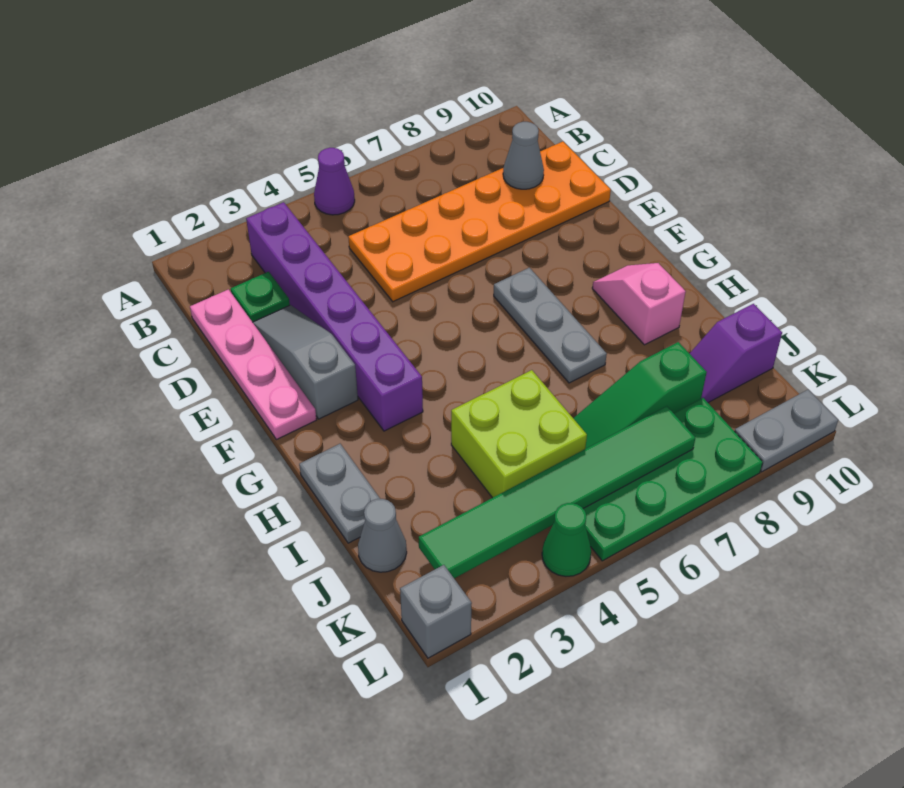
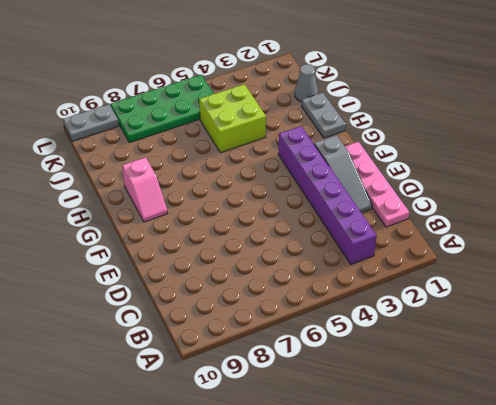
none -> purple 1x1 cone [314,148,355,215]
none -> green 1x1 plate [231,272,290,322]
none -> orange 2x6 plate [348,142,611,302]

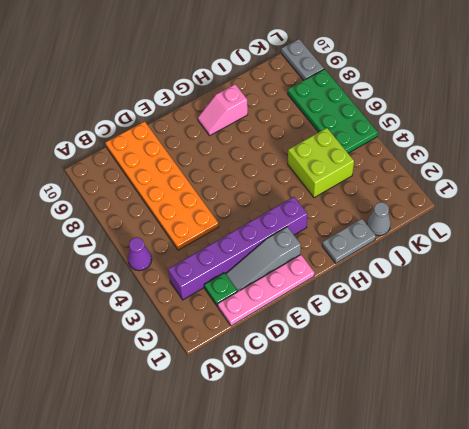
none -> grey 1x3 plate [494,268,607,383]
none -> green 1x3 slope [573,342,707,449]
none -> purple 1x2 slope [690,304,782,403]

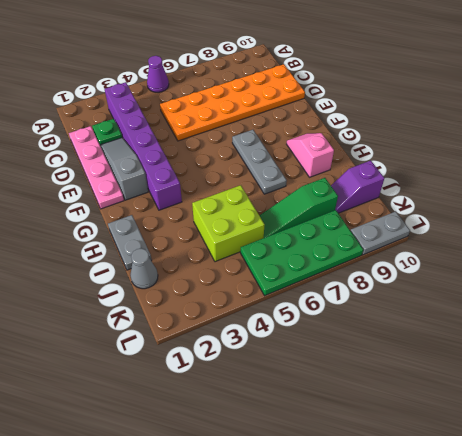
none -> grey 1x1 brick [400,565,472,658]
none -> green 1x1 cone [542,503,591,576]
none -> grey 1x1 cone [503,122,544,189]

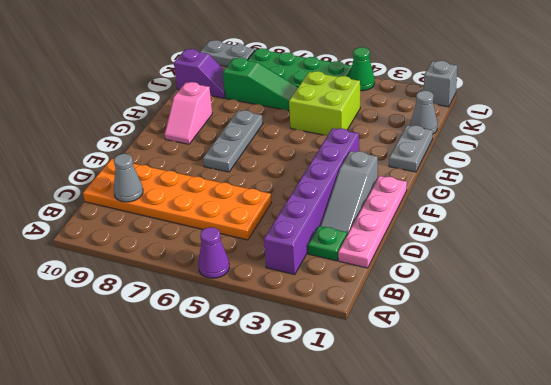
none -> green 1x6 tile [419,406,695,578]

